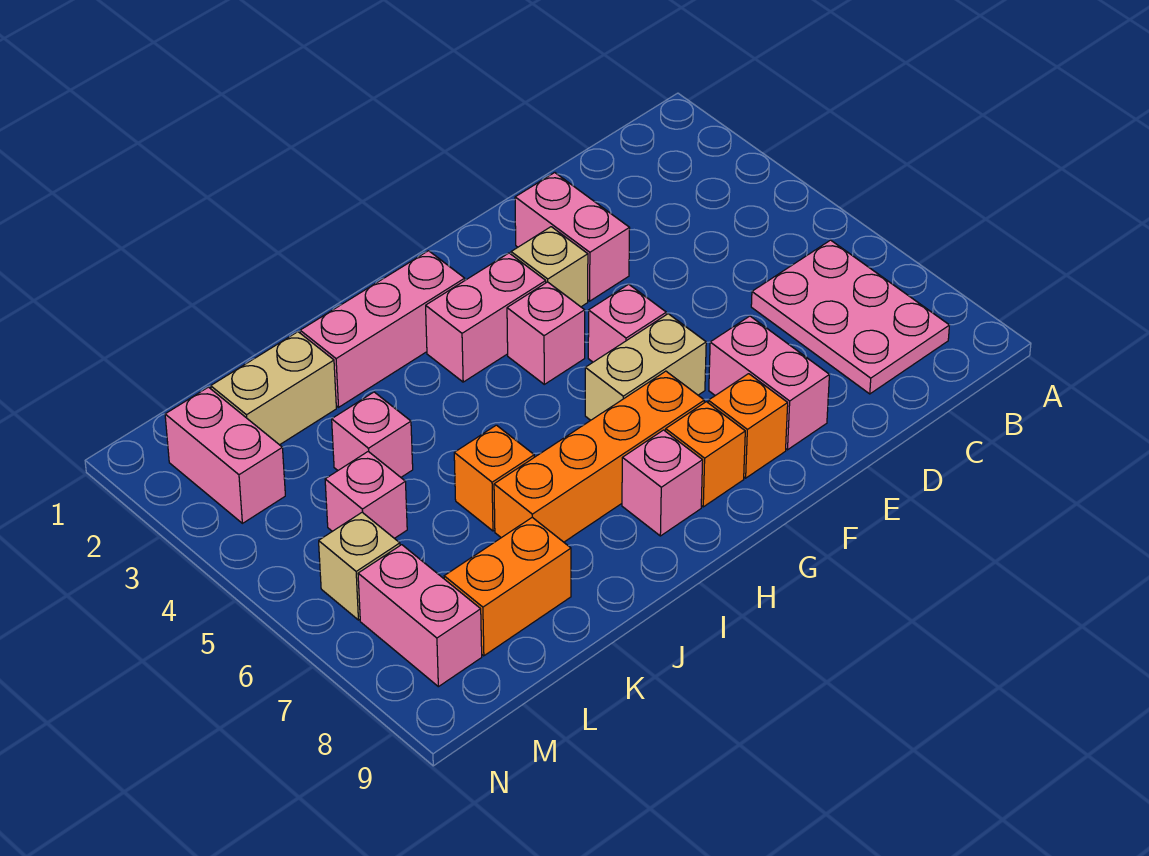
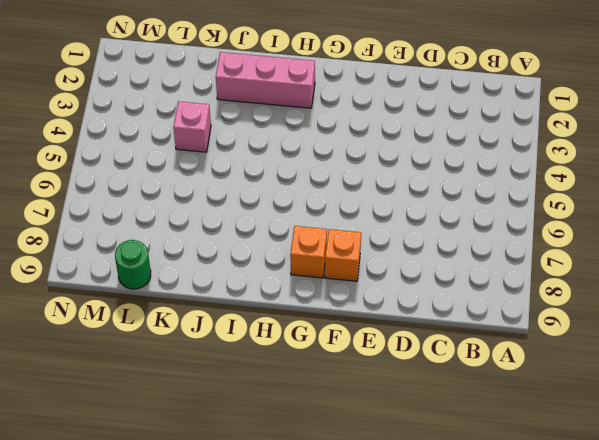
green 1x1 round brick [115,240,151,289] -> none
none -> pink 2x3 plate [751,240,949,394]
none -> pink 1x2 brick [515,173,630,301]
none -> pink 1x2 brick [709,316,829,450]

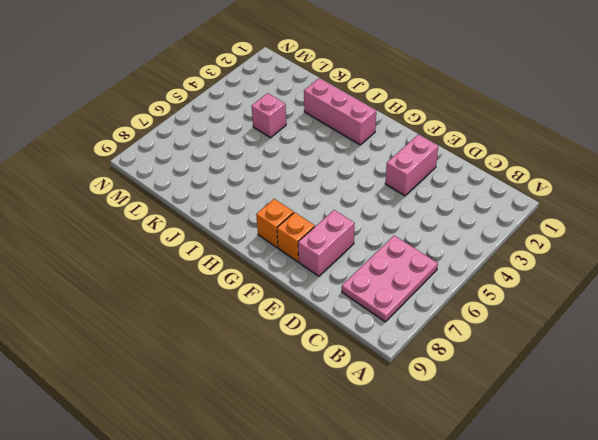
none -> tan 1x1 brick [511,227,588,307]
none -> pink 1x1 brick [588,284,666,362]
none -> tan 1x2 brick [585,314,706,420]

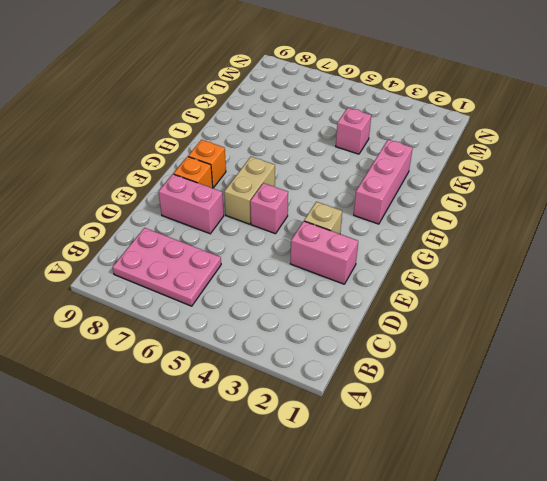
none -> pink 1x2 brick [426,253,546,382]
none -> pink 1x1 brick [507,282,585,384]
none -> orange 1x4 brick [494,371,704,542]

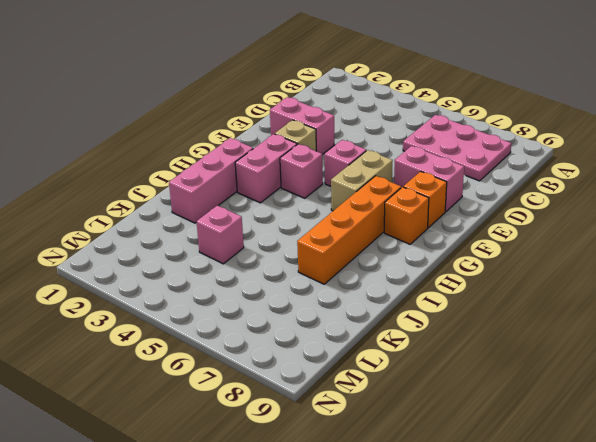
none -> pink 1x1 brick [622,430,703,536]
none -> orange 1x1 brick [454,425,534,531]
none -> tan 1x2 brick [211,332,336,445]

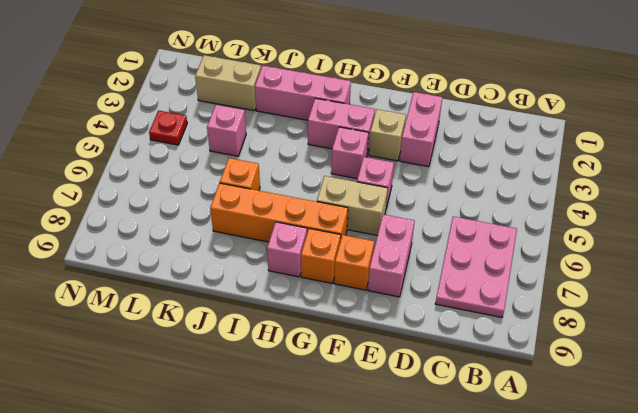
red 1x1 plate [149,111,187,145] -> none
none -> orange 1x2 brick [444,517,571,656]
none -> pink 1x1 brick [325,451,407,538]
none -> pink 1x2 brick [165,387,285,523]

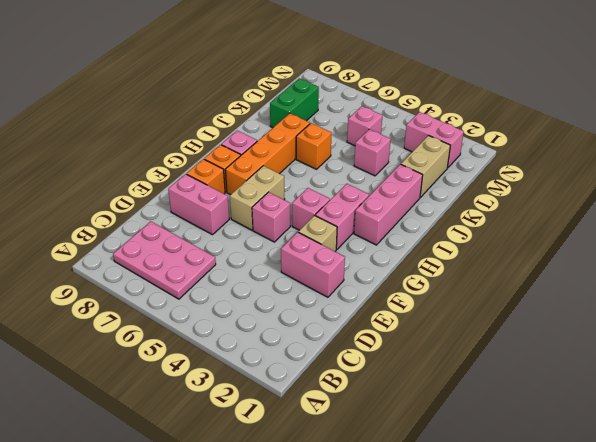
green 1x2 brick [270,78,319,128] -> orange 1x2 brick [444,517,571,656]
none -> tan 1x1 brick [319,512,400,620]
none -> pink 1x2 brick [358,545,482,687]

